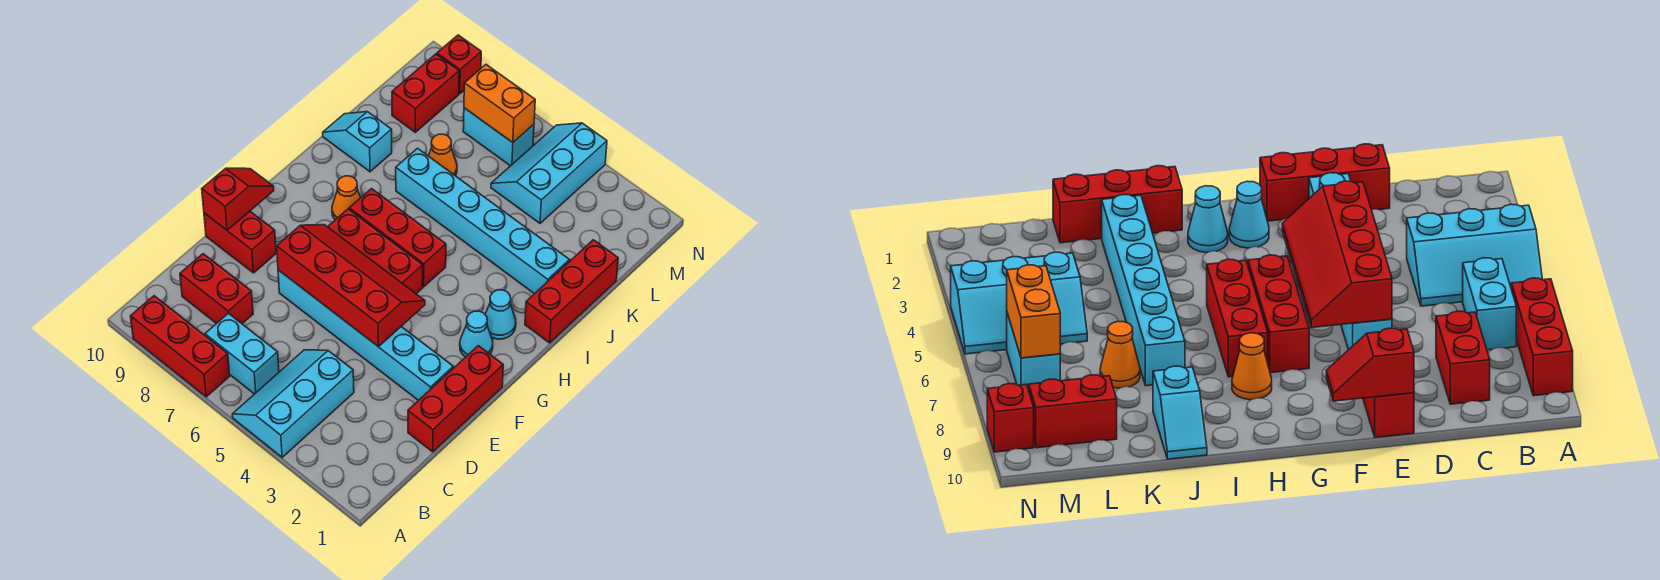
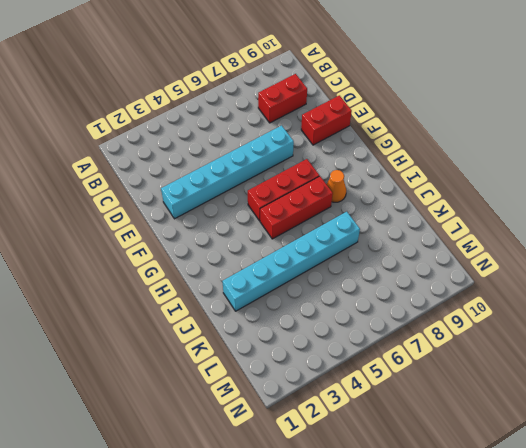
none -> cyan 2x3 slope [232,350,354,457]
none -> red 1x3 brick [131,296,230,397]
none -> cyan 1x2 brick [205,313,279,394]

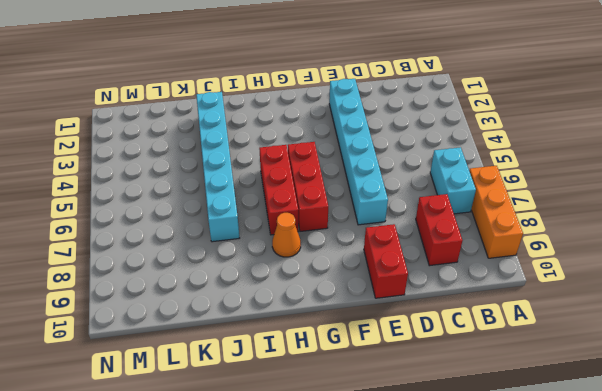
orange 1x3 brick [469,166,523,258] -> red 1x3 brick [131,296,230,397]
none -> cyan 2x3 slope [232,350,354,457]
none -> red 1x3 brick [408,346,503,452]
none -> cyan 1x1 cone [460,311,493,357]

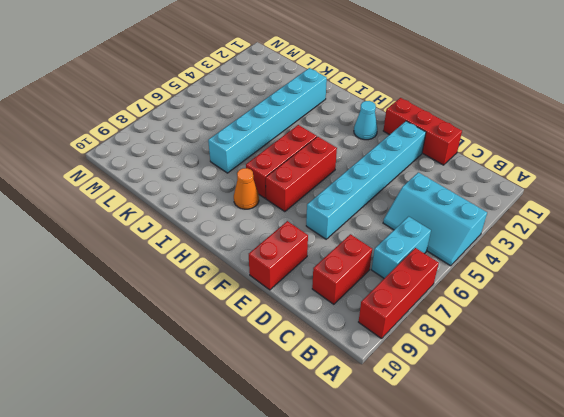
none -> cyan 1x1 cone [485,290,516,339]
none -> red 1x3 brick [525,240,618,343]
none -> cyan 1x2 slope [323,112,392,172]

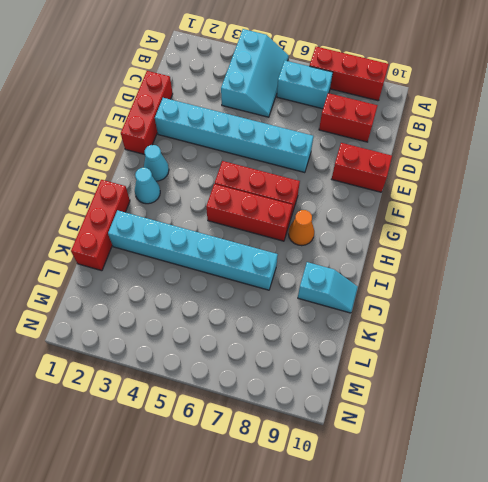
none -> orange 1x1 cone [429,134,457,176]
none -> cyan 2x3 slope [491,123,607,223]
none -> red 1x2 brick [392,54,459,132]

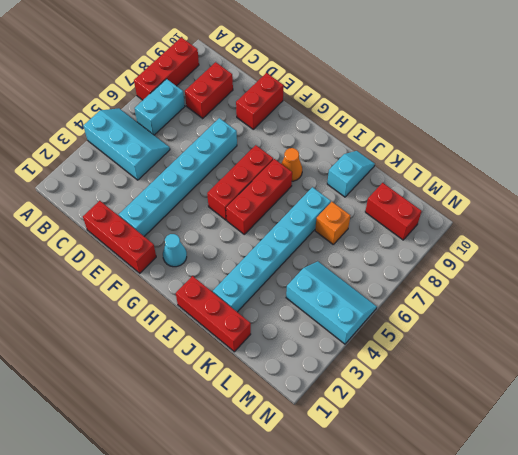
orange 1x1 brick [315,202,350,244] -> orange 1x1 cone [429,134,457,176]
none -> cyan 1x1 cone [485,290,516,339]
none -> cyan 1x2 brick [463,108,534,166]
none -> red 1x1 brick [437,35,481,94]

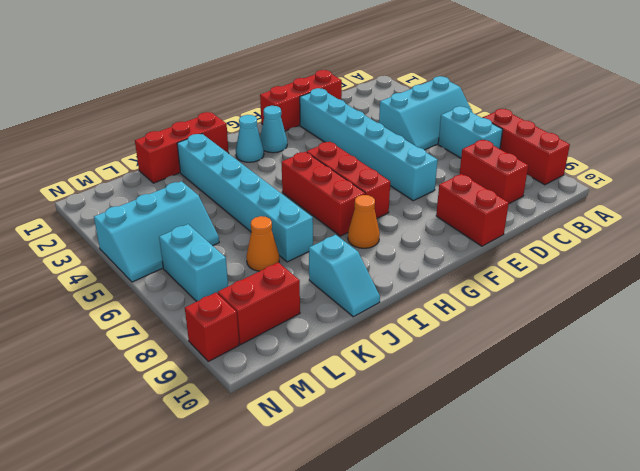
none -> red 2x4 slope [277,225,425,347]
none -> red 1x2 slope [202,168,274,230]
none -> orange 1x2 brick [464,65,535,143]

